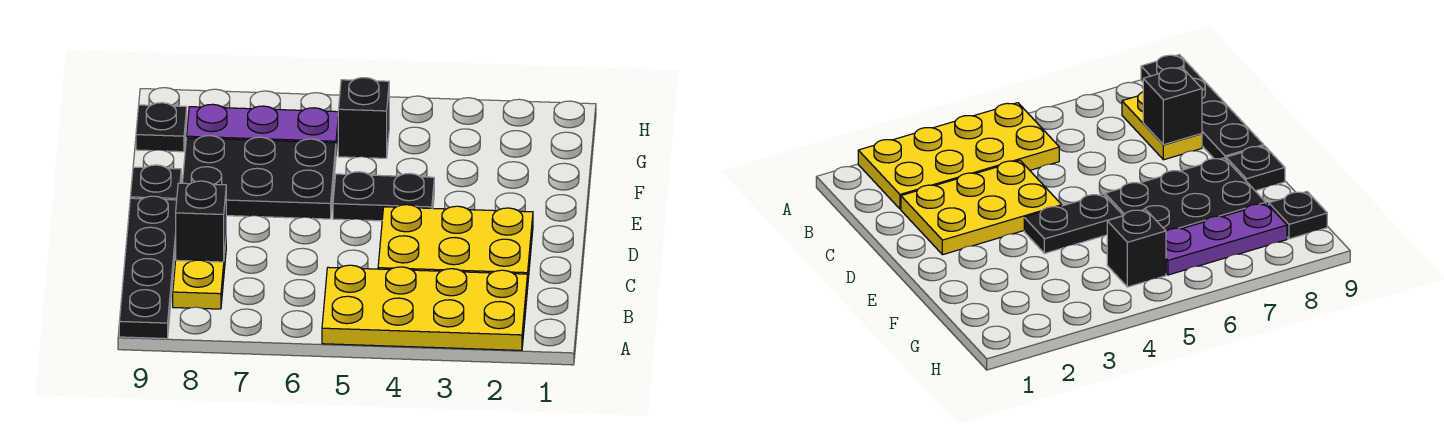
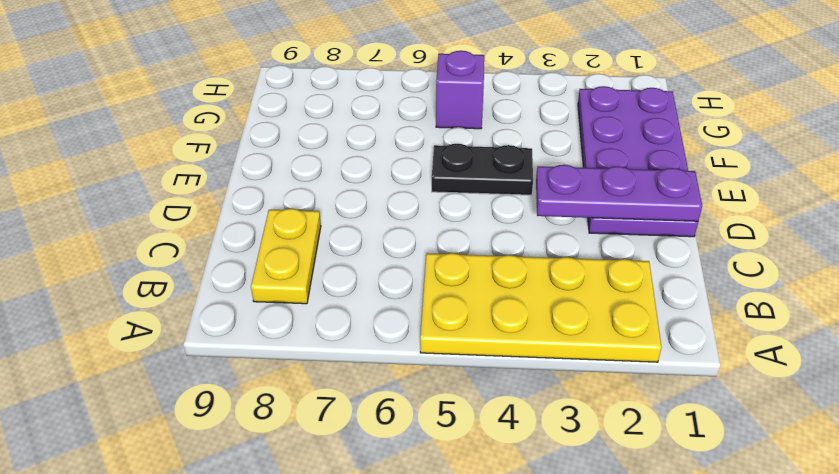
purple 2x4 plate [578,86,698,237] -> yellow 2x3 plate [378,205,533,278]
purple 1x3 plate [536,165,702,221] -> purple 1x3 plate moved to [187,104,338,152]
purple 1x1 brick [436,51,484,129] -> black 1x1 brick [338,78,389,158]
none -> black 1x4 plate [119,196,177,339]
none -> black 2x3 plate [182,136,336,219]

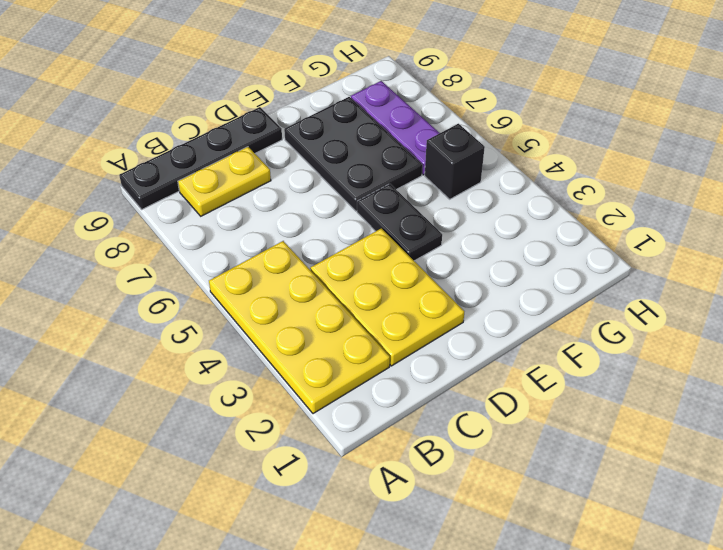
none -> black 1x1 plate [130,165,181,200]
none -> black 1x1 plate [136,103,187,152]

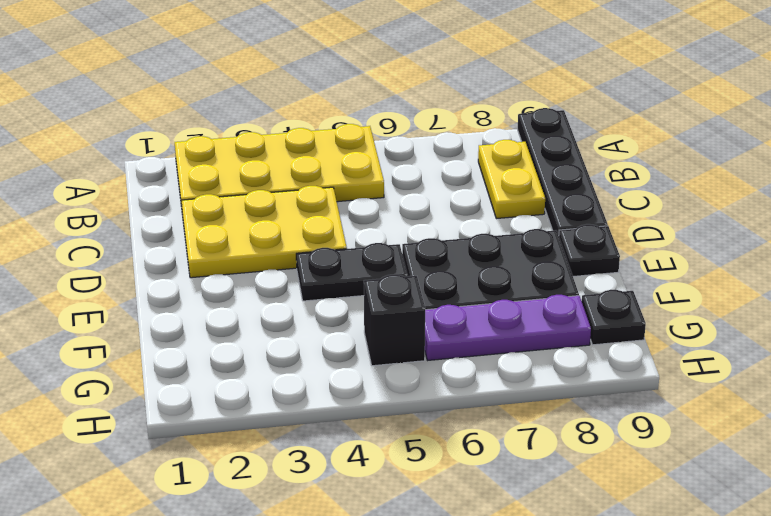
none -> black 1x1 brick [176,181,226,262]

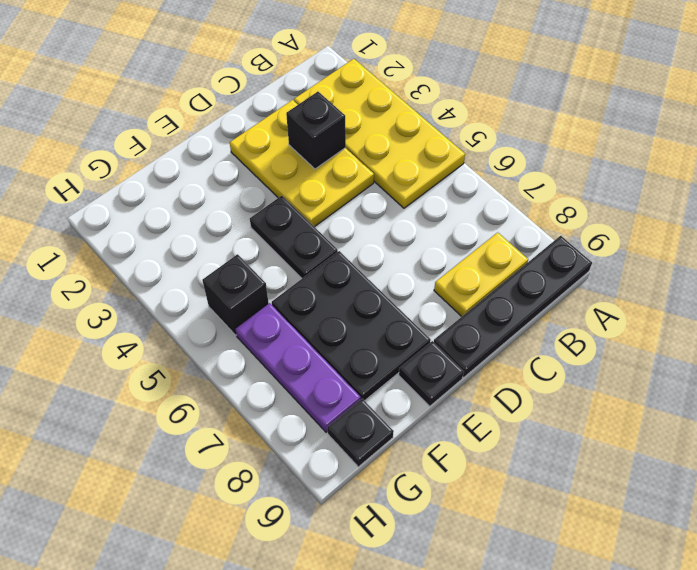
black 1x1 brick [286,92,346,169] -> black 1x1 brick moved to [176,181,226,262]

